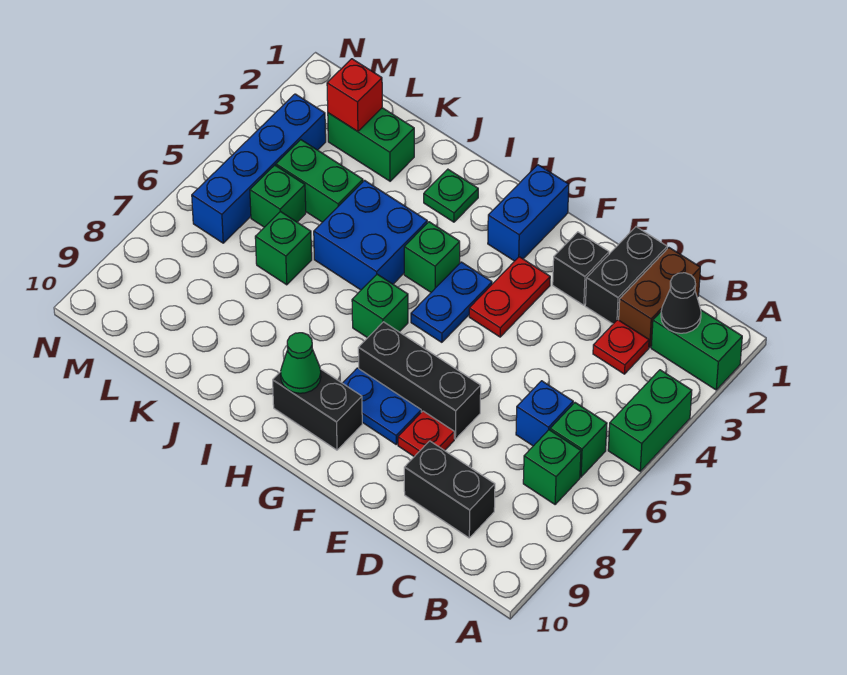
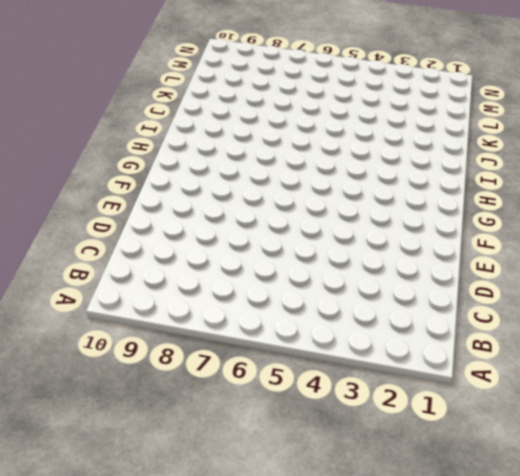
none -> green 1x2 brick [651,310,742,390]
none -> green 1x2 brick [608,370,692,471]
none -> green 1x1 brick [550,403,607,477]

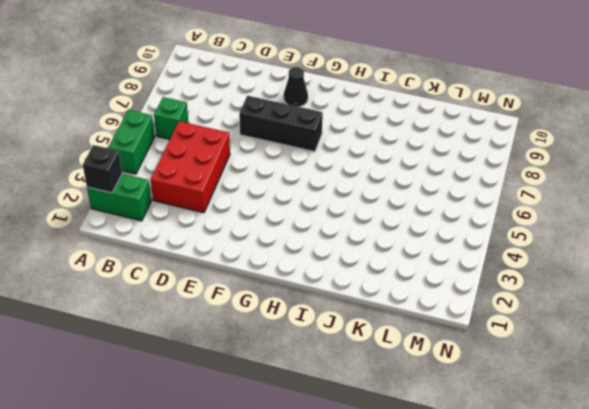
black 1x1 brick [83,145,122,193] -> black 1x1 brick moved to [553,232,609,305]
red 2x3 brick [150,121,230,213] -> red 1x1 plate [593,320,649,374]
black 1x1 cone [284,67,308,107] -> black 1x1 cone moved to [661,273,701,333]
none -> green 1x1 brick [523,430,581,504]
none -> brown 1x2 brick [619,248,700,347]
none -> blue 1x1 brick [516,381,573,446]

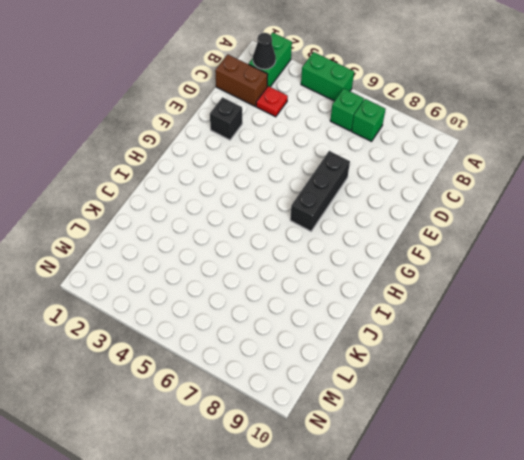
none -> blue 1x1 brick [516,381,573,446]
none -> black 1x2 brick [404,441,495,538]
none -> black 1x2 brick [585,227,667,324]

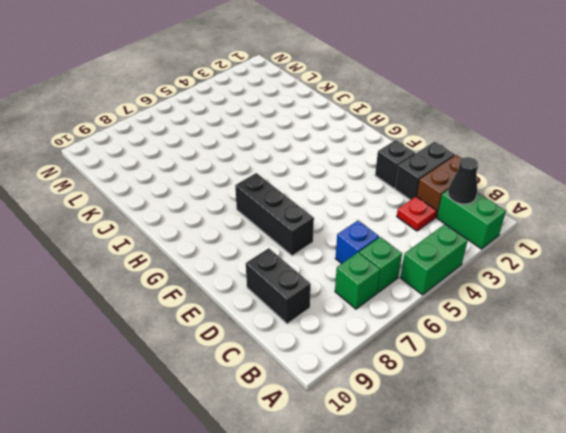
none -> red 1x1 plate [398,411,454,457]
none -> red 1x2 plate [469,257,550,337]
none -> blue 1x2 plate [343,368,421,444]

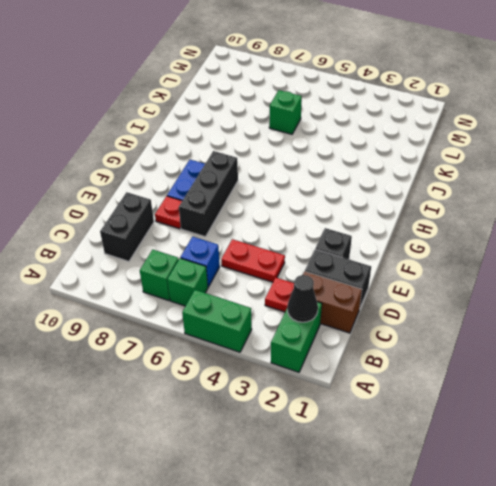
red 1x2 plate [221,239,285,282] -> red 1x2 plate moved to [469,257,550,337]
none -> blue 1x2 brick [488,165,569,261]
none -> blue 1x2 plate [411,262,492,342]
none -> black 1x2 brick [273,369,362,450]

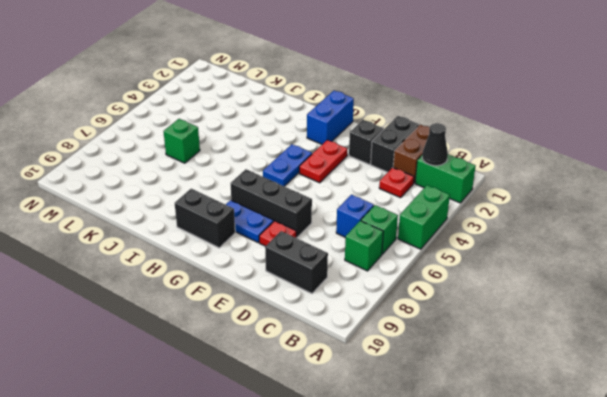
none -> green 1x1 brick [404,222,460,292]
none -> green 1x1 brick [352,274,408,338]
none -> green 1x1 plate [424,169,478,222]

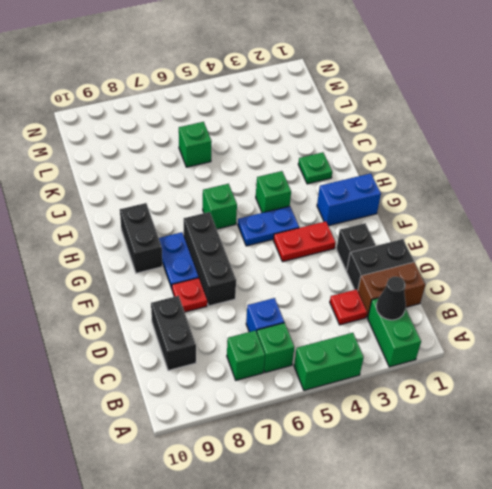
none -> blue 2x2 brick [314,180,427,290]
none -> green 1x2 brick [328,108,414,181]
none -> green 1x2 brick [276,140,363,222]

